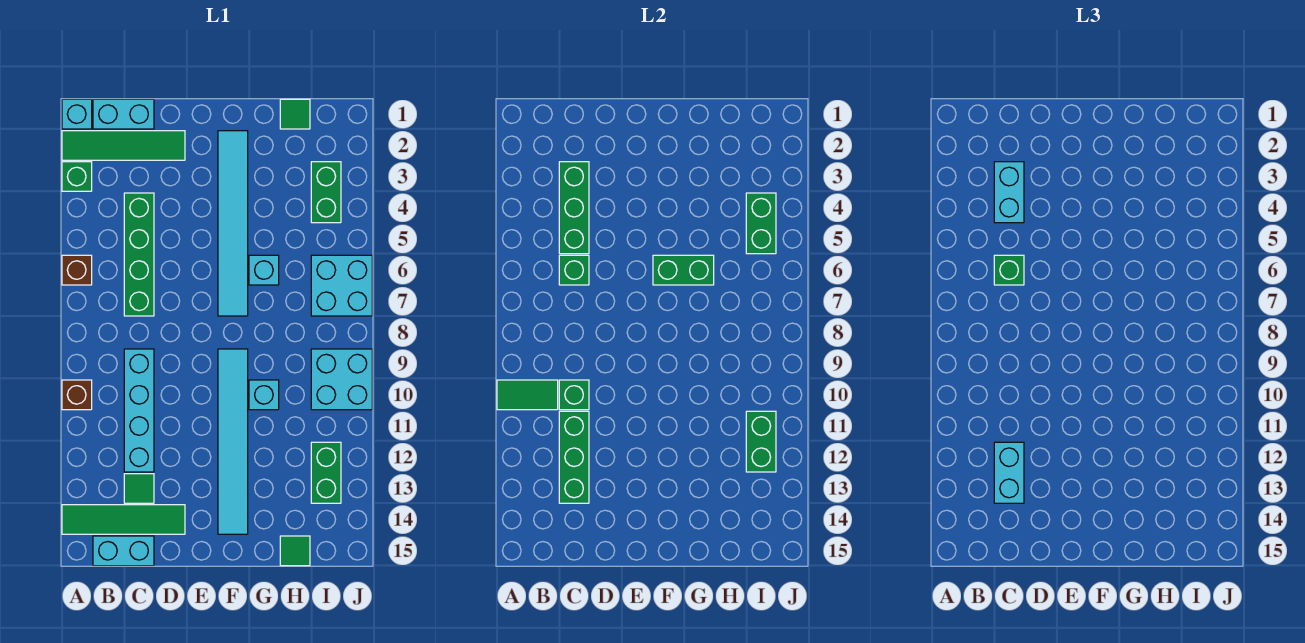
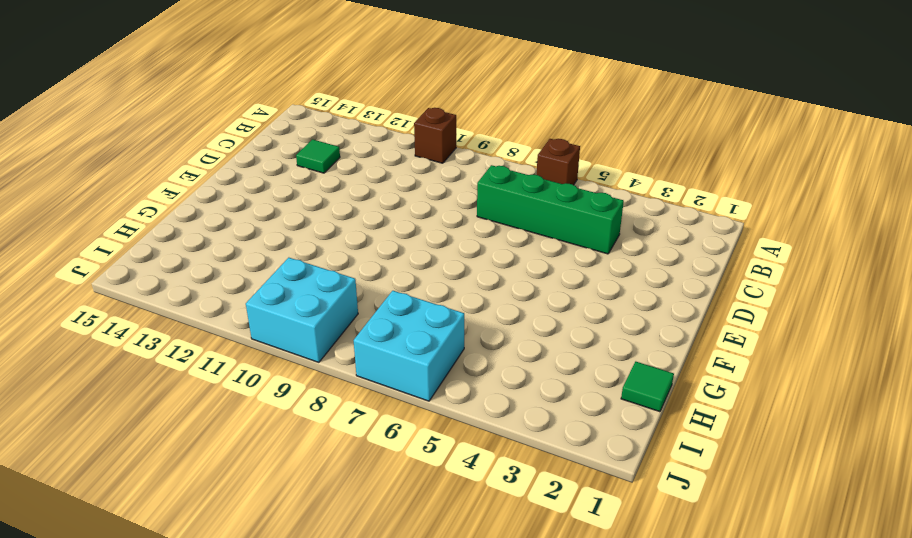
none -> cyan 1x1 brick [62,99,92,129]
none -> green 1x4 tile [62,131,185,160]
none -> green 1x1 brick [62,162,92,191]
none -> green 1x4 tile [62,505,185,534]

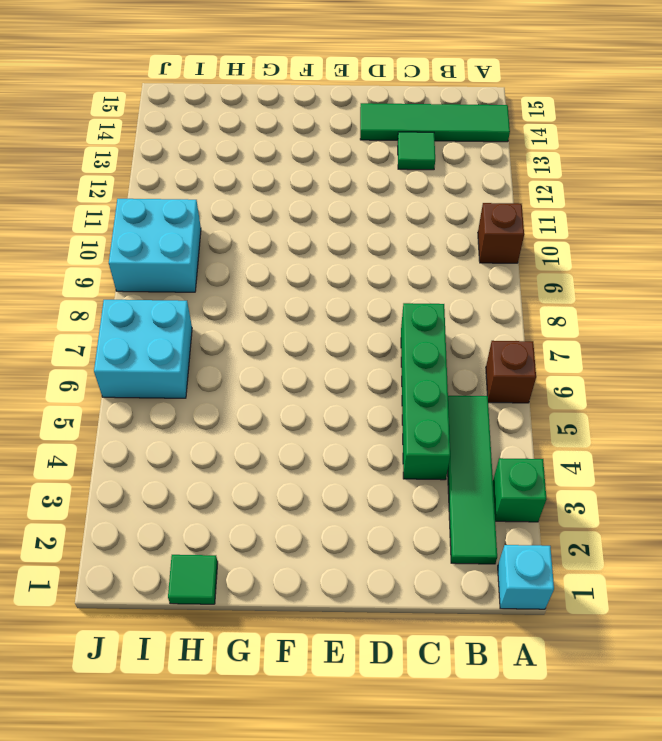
green 1x4 tile [448,396,497,564] -> green 1x4 tile turned to [62,131,185,160]
none -> cyan 1x2 brick [93,99,154,129]
none -> cyan 1x2 brick [93,536,154,566]
none -> cyan 1x4 brick [124,349,154,472]
none -> cyan 1x6 tile [218,131,248,316]

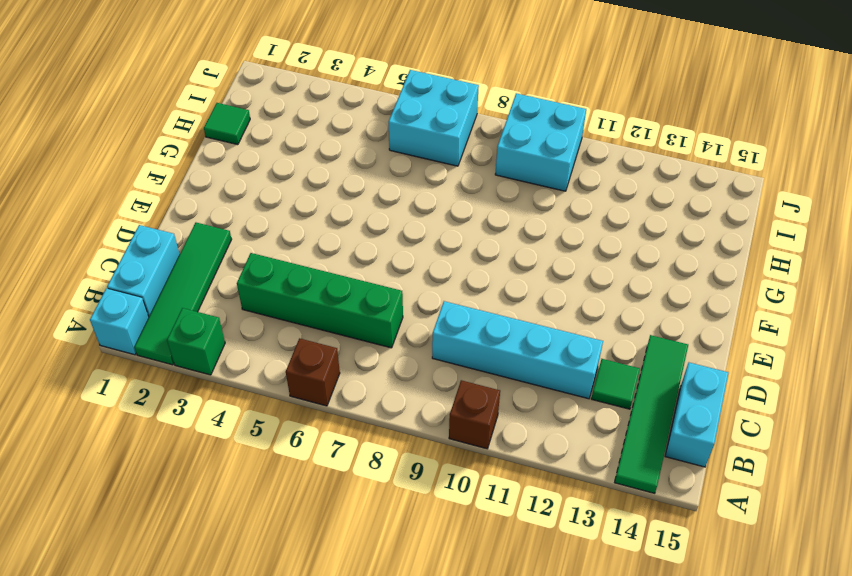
none -> cyan 1x6 tile [218,131,248,316]
none -> cyan 1x6 tile [218,349,248,534]
none -> cyan 1x1 brick [249,255,279,285]
none -> cyan 1x1 brick [249,380,279,410]

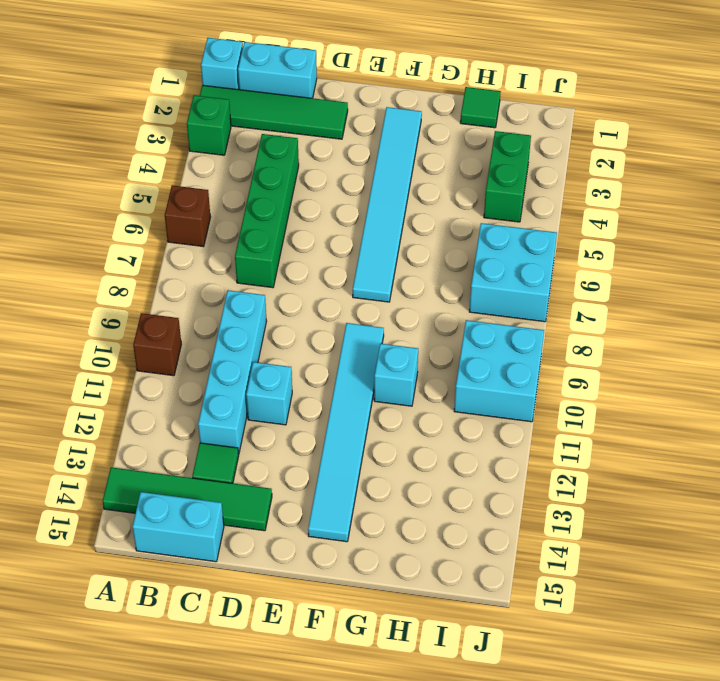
cyan 1x1 brick [246,362,292,425] -> cyan 1x1 brick moved to [249,255,279,285]
none -> green 1x1 tile [280,536,310,566]
none -> green 1x2 brick [311,442,341,503]
none -> green 1x2 tile [497,380,558,410]
none -> green 1x3 brick [559,162,589,254]

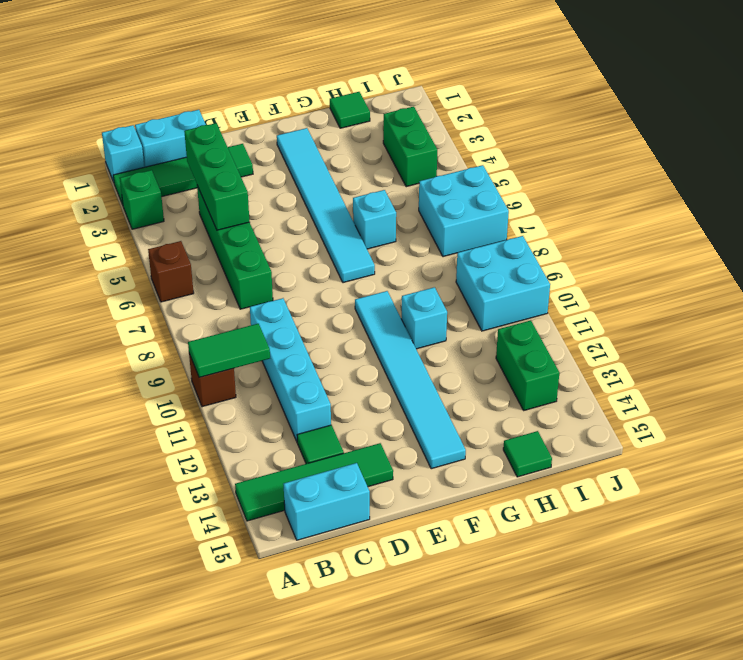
none -> green 1x1 brick [559,255,589,285]
none -> green 1x1 brick [559,380,589,410]
none -> green 1x3 brick [559,411,589,503]
none -> green 1x2 brick [653,255,714,285]

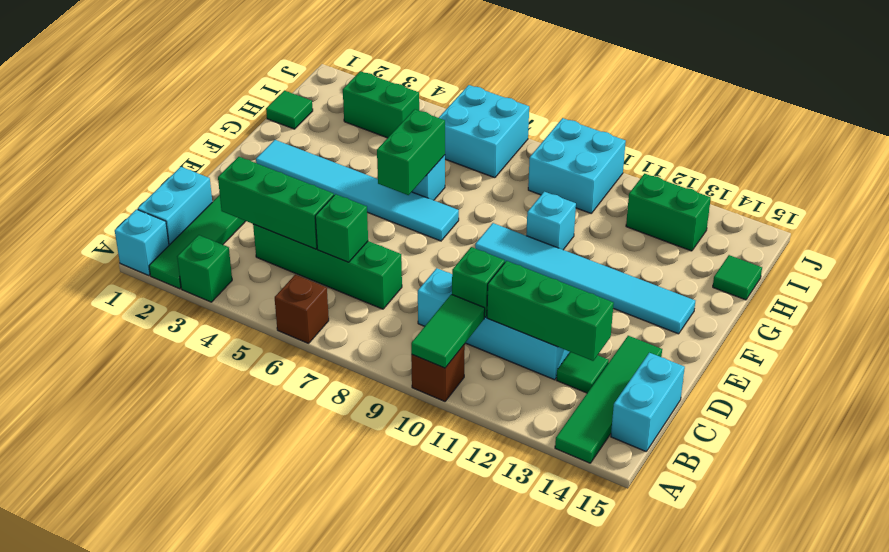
none -> green 1x2 brick [746,193,776,254]
none -> green 1x2 brick [746,411,776,472]
none -> cyan 1x2 brick [994,162,1024,223]
none -> green 1x1 brick [994,255,1024,285]

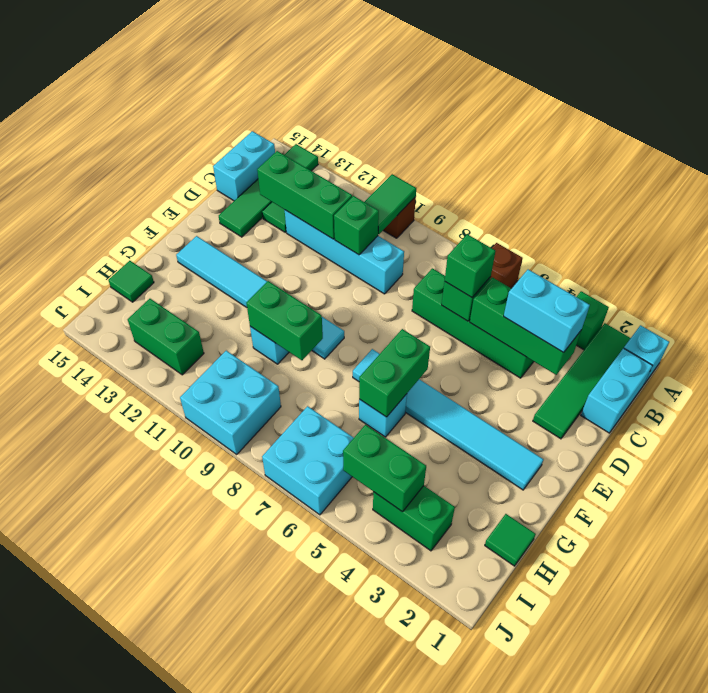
green 1x2 brick [246,281,323,360] -> green 1x2 brick moved to [746,411,776,472]
none -> cyan 1x2 brick [994,442,1024,503]

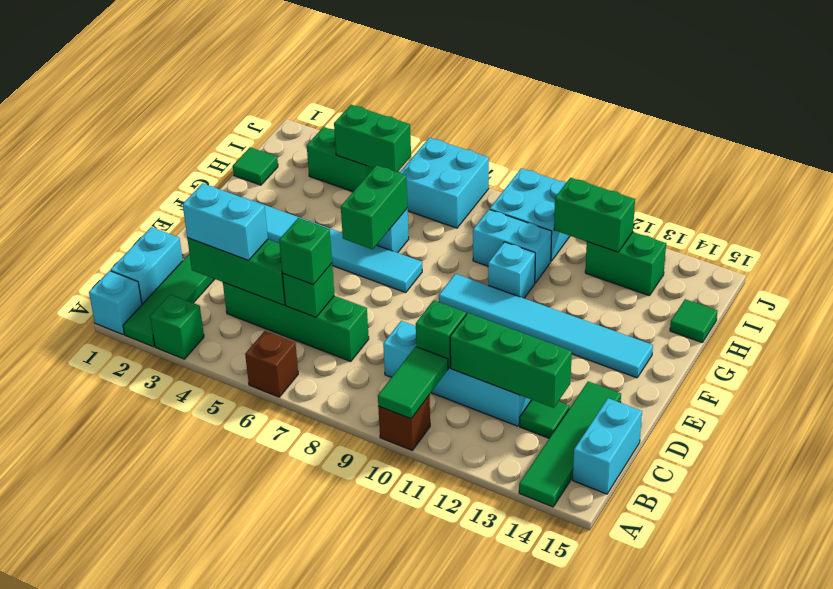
cyan 1x2 brick [473,209,552,283] -> cyan 1x2 brick moved to [994,442,1024,503]

